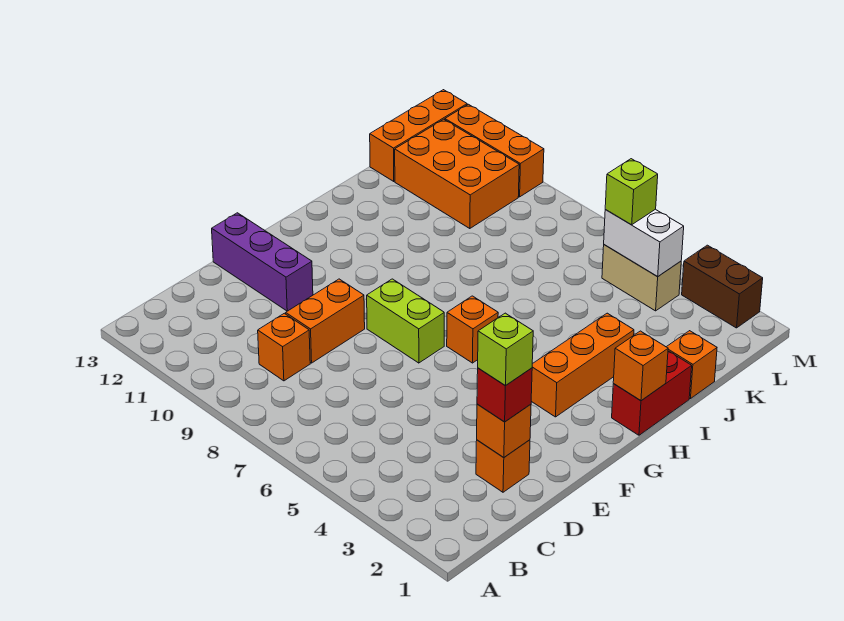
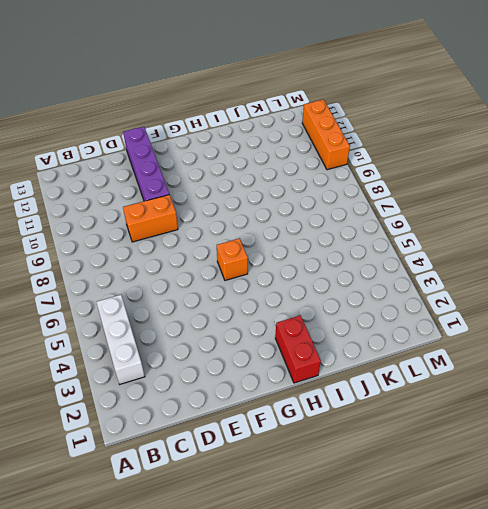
white 1x3 brick [96,295,145,384] -> none
purple 1x4 brick [123,127,169,201] -> purple 1x3 brick [212,213,313,311]
red 1x2 brick [275,315,321,383] -> red 1x2 brick turned to [612,351,692,435]
none -> orange 1x1 brick [258,313,310,381]
none -> orange 1x1 brick [476,440,530,492]
none -> lime 1x2 brick [367,279,444,363]

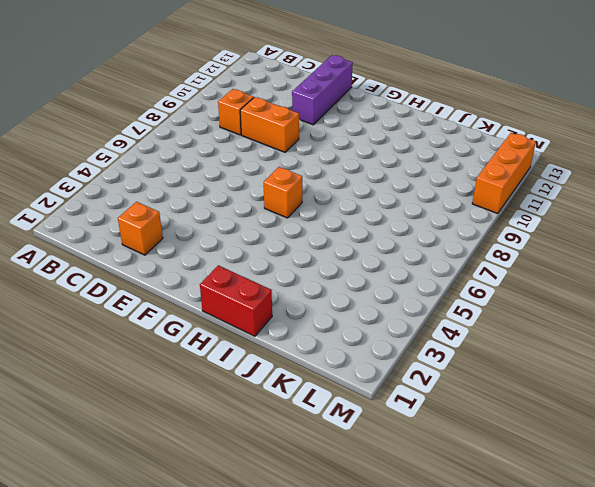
none -> lime 1x2 brick [367,279,444,363]
none -> orange 1x3 brick [531,313,634,417]
none -> orange 1x1 brick [667,331,717,399]

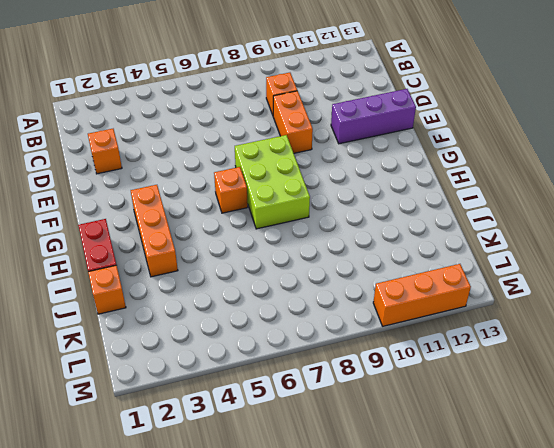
lime 2x3 brick [235,135,310,229] -> lime 1x2 brick [367,279,444,363]
none -> orange 2x3 brick [395,119,519,229]
none -> orange 1x3 brick [370,90,467,181]
none -> tan 1x2 brick [602,245,681,311]

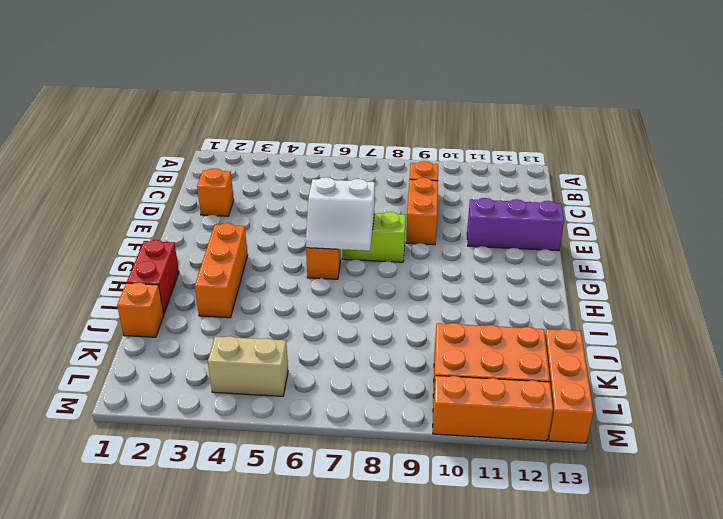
white 2x2 slope [306,177,375,251] -> none
none -> brown 1x2 brick [682,245,763,328]
none -> orange 1x1 brick [477,404,531,458]
none -> orange 1x1 brick [613,331,668,401]

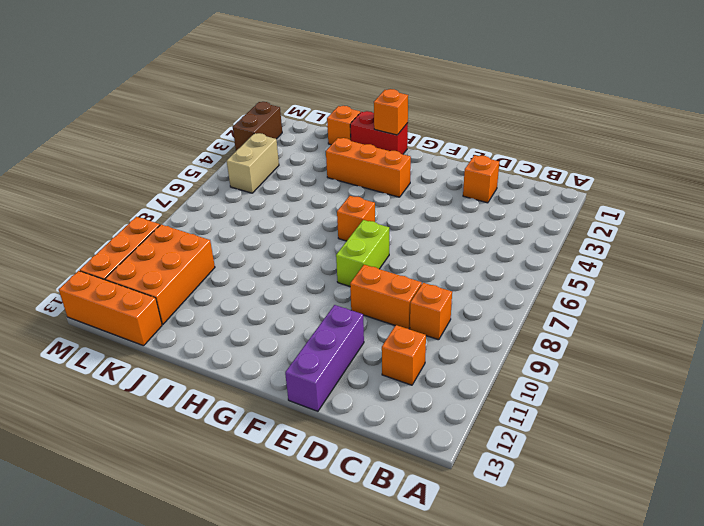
orange 1x1 brick [382,325,426,385] -> orange 1x1 brick moved to [477,404,531,458]
none -> white 1x2 brick [604,209,684,277]
none -> red 1x1 brick [477,368,532,422]
none -> lime 1x1 brick [605,159,658,225]

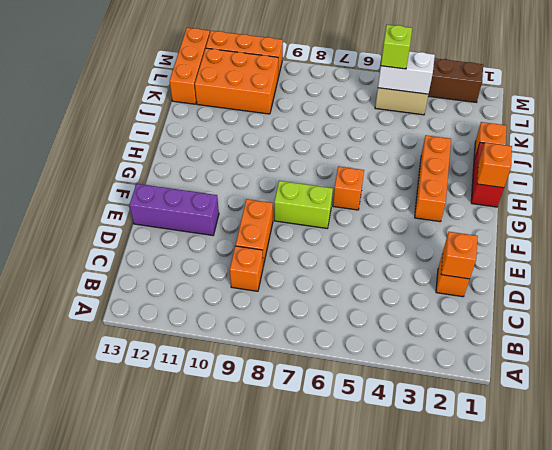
none -> red 1x1 brick [477,368,532,422]
none -> lime 1x1 brick [478,313,533,385]

